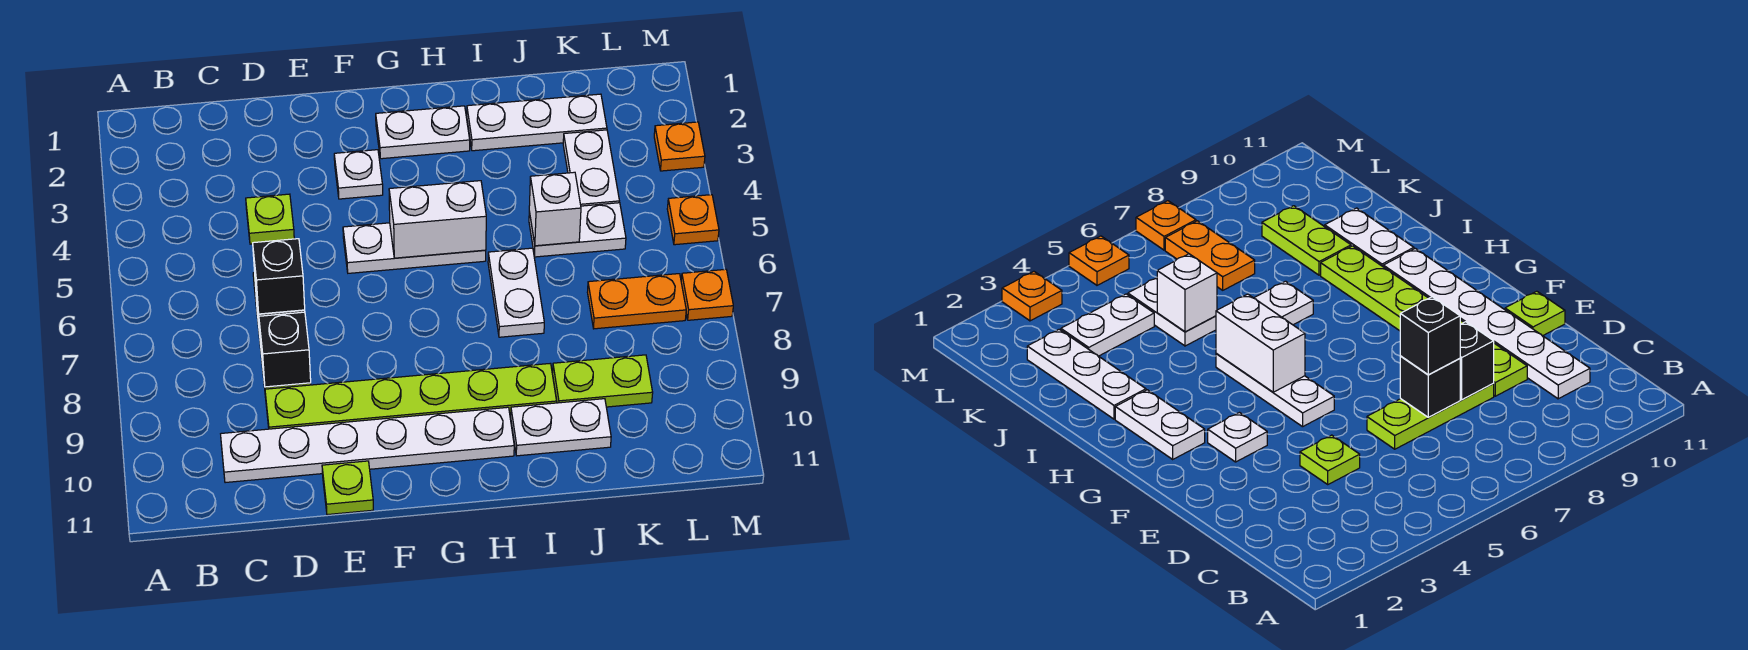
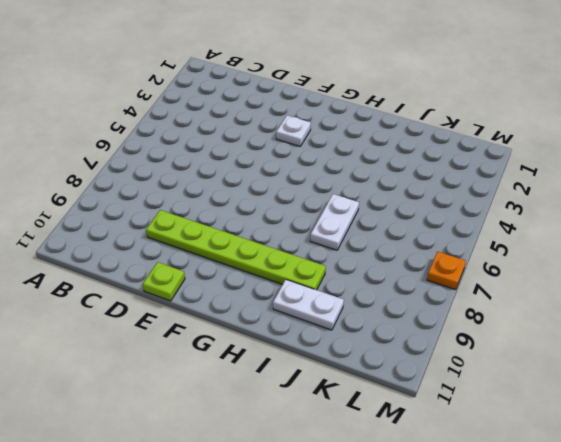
none -> white 1x6 plate [221,407,514,483]
none -> lime 1x1 plate [246,194,294,244]
none -> lime 1x3 plate [1367,384,1494,449]

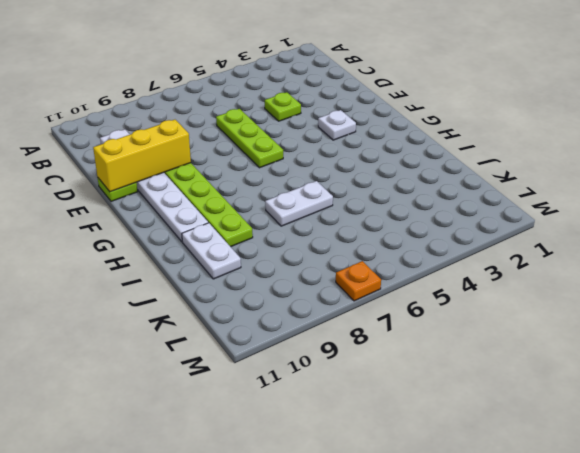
lime 1x3 plate [216,109,283,168] -> lime 1x3 plate turned to [1367,384,1494,449]
yellow 1x3 brick [93,120,191,192] -> none
none -> white 1x3 plate [343,223,486,273]
none -> white 1x2 plate [376,106,470,159]
none -> white 1x3 plate [467,94,607,151]

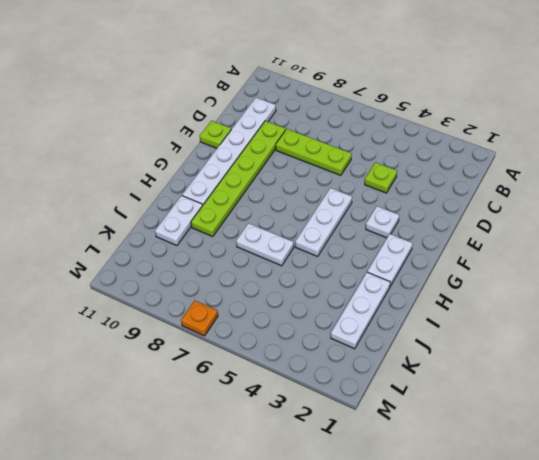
none -> white 1x2 plate [529,203,626,257]
none -> lime 1x2 plate [553,355,653,407]
none -> white 1x2 plate [563,130,619,206]

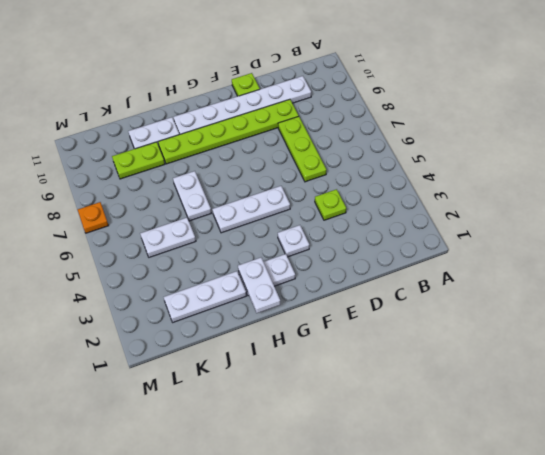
white 1x2 plate [238,258,280,313] -> white 1x2 plate moved to [563,130,619,206]
none -> orange 1x2 plate [587,274,686,329]
none -> orange 1x1 plate [654,122,705,171]
none -> orange 1x1 plate [667,195,719,245]

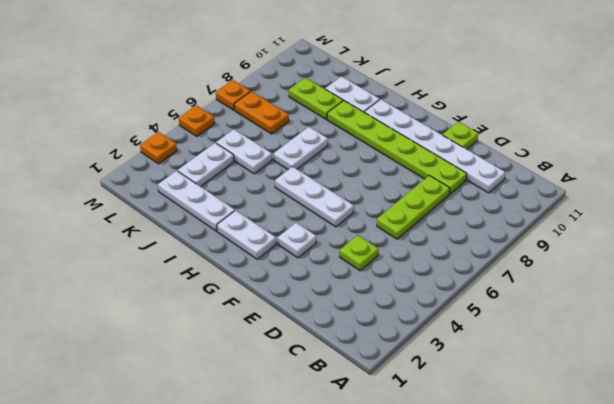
none -> black 1x1 brick [1400,356,1460,417]
none -> black 1x1 brick [259,312,311,387]
none -> white 1x2 brick [389,181,486,258]

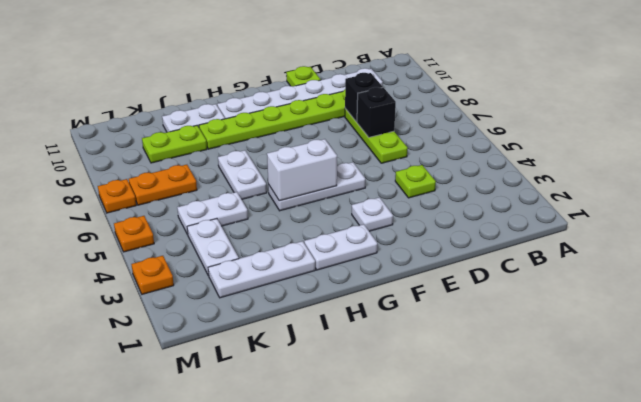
none -> white 1x1 brick [529,172,581,246]
none -> black 1x1 brick [253,239,305,314]

